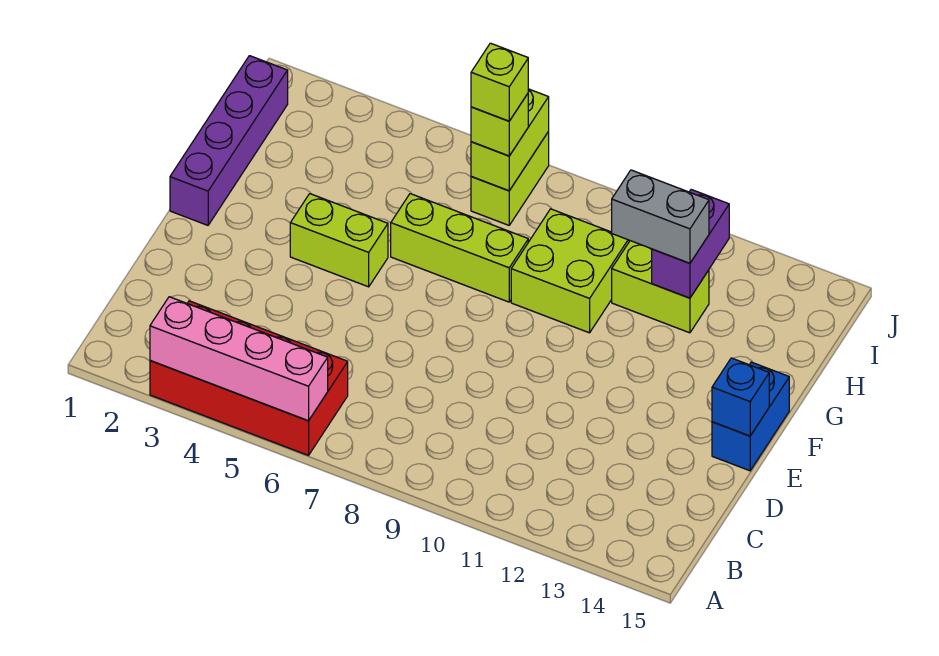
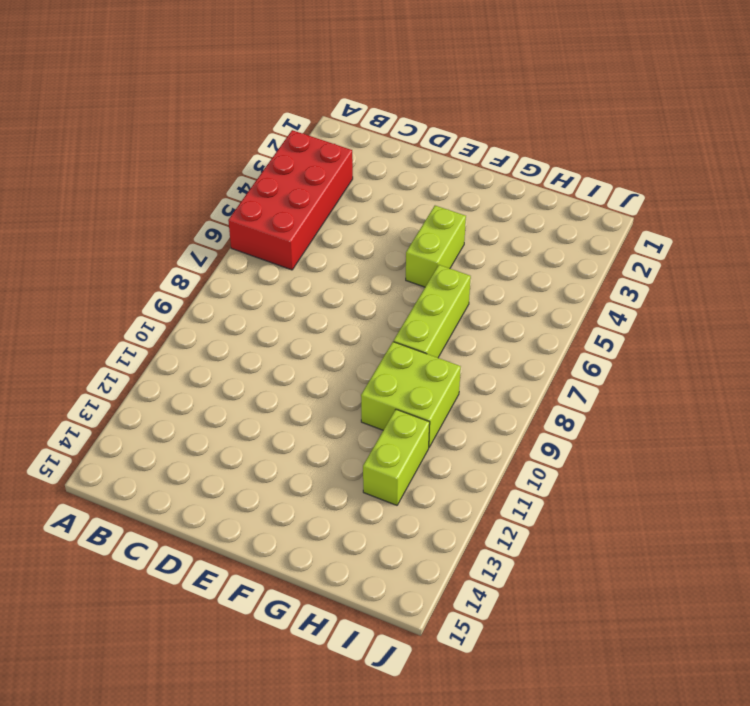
none -> blue 1x2 brick [712,362,789,471]
none -> purple 1x4 brick [170,56,288,225]
none -> lime 1x2 brick [471,132,549,225]

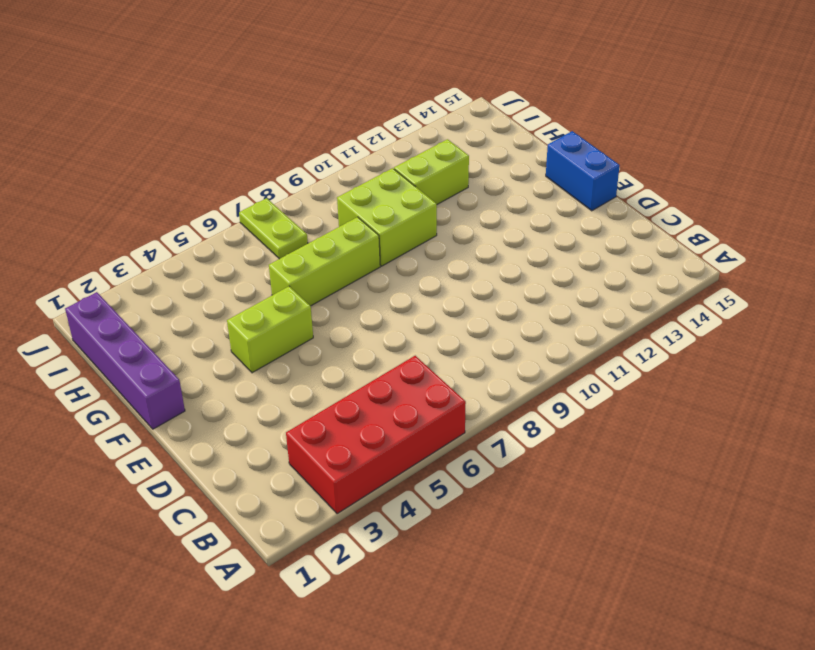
lime 1x2 plate [239,198,308,259] -> lime 1x2 brick [471,132,549,225]
none -> pink 1x4 brick [150,297,328,421]
none -> blue 1x1 brick [712,358,769,436]
none -> purple 1x2 brick [652,190,729,298]

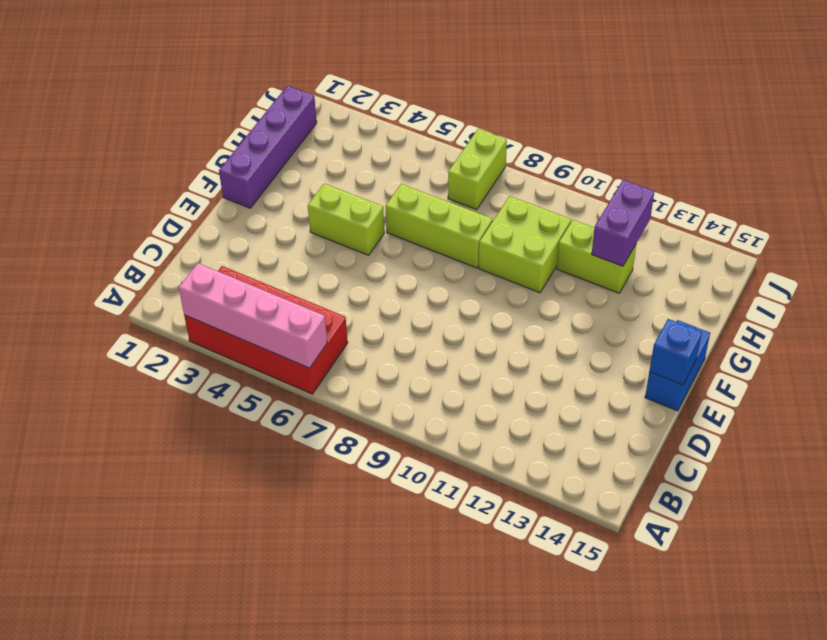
none -> lime 1x2 brick [471,89,549,191]
none -> grey 1x2 brick [612,170,709,263]
none -> lime 1x1 brick [471,94,528,156]

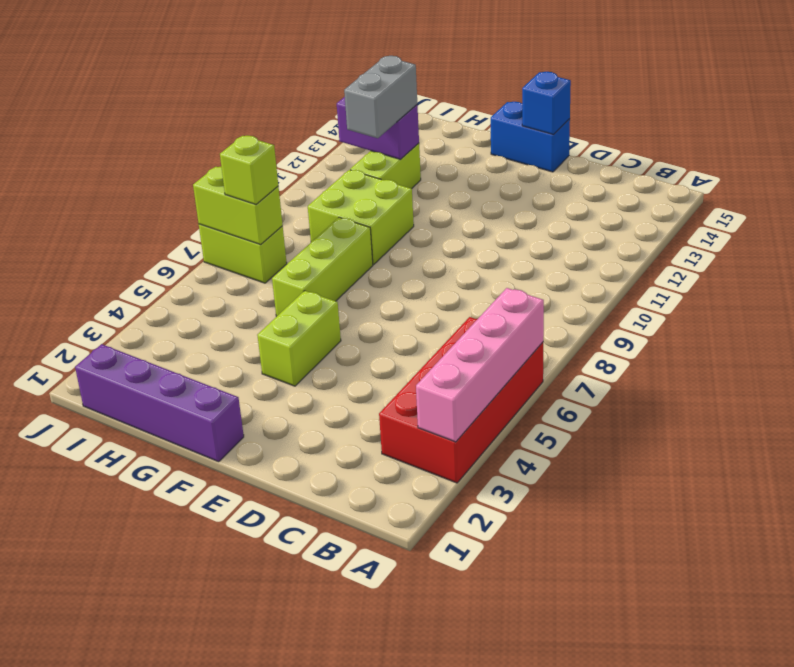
none -> lime 1x1 brick [471,43,528,121]

